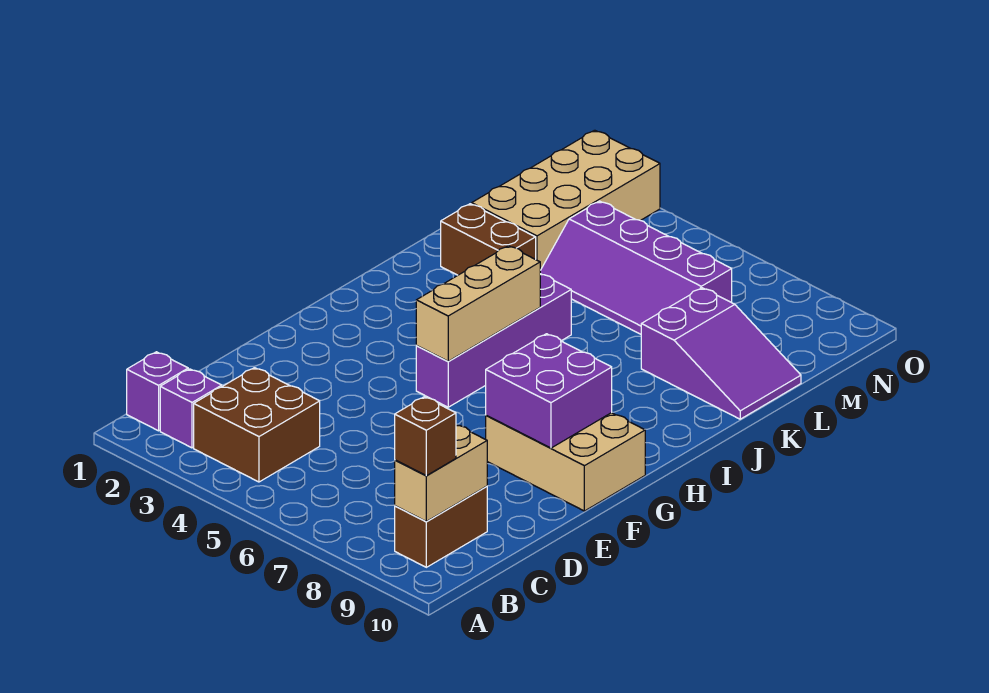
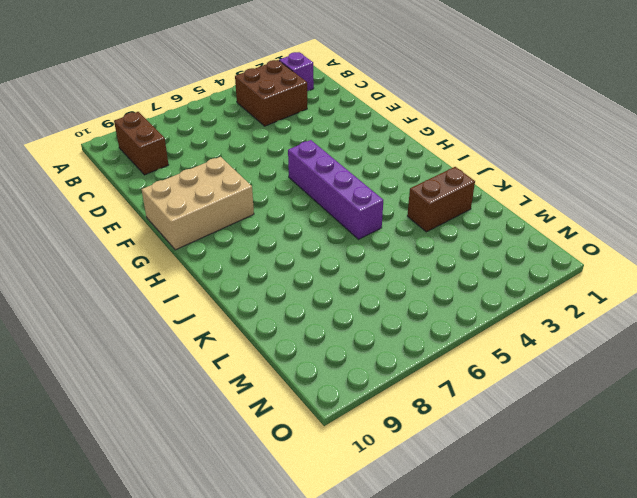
none -> purple 1x1 brick [127,352,188,431]
none -> purple 2x3 slope [641,288,801,419]
none -> tan 2x4 brick [472,130,660,270]

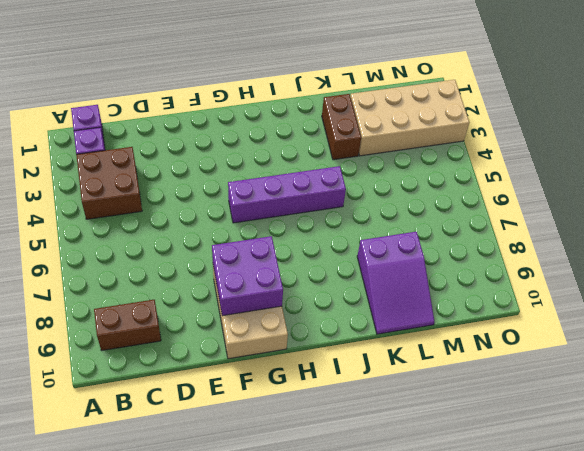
none -> purple 2x4 slope [540,201,732,334]
none -> tan 1x2 brick [395,425,487,521]
none -> tan 1x3 brick [416,246,540,361]

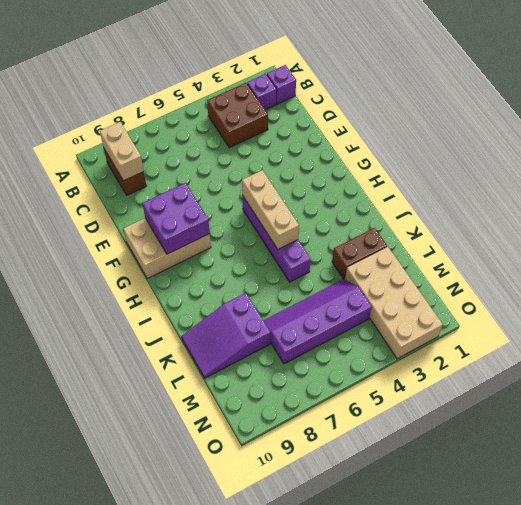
none -> brown 1x1 brick [395,397,456,476]

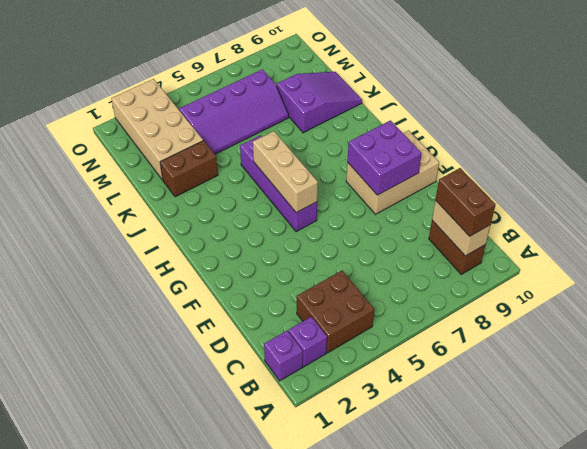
brown 1x2 brick [436,168,495,236] -> brown 1x1 brick [395,397,456,476]

